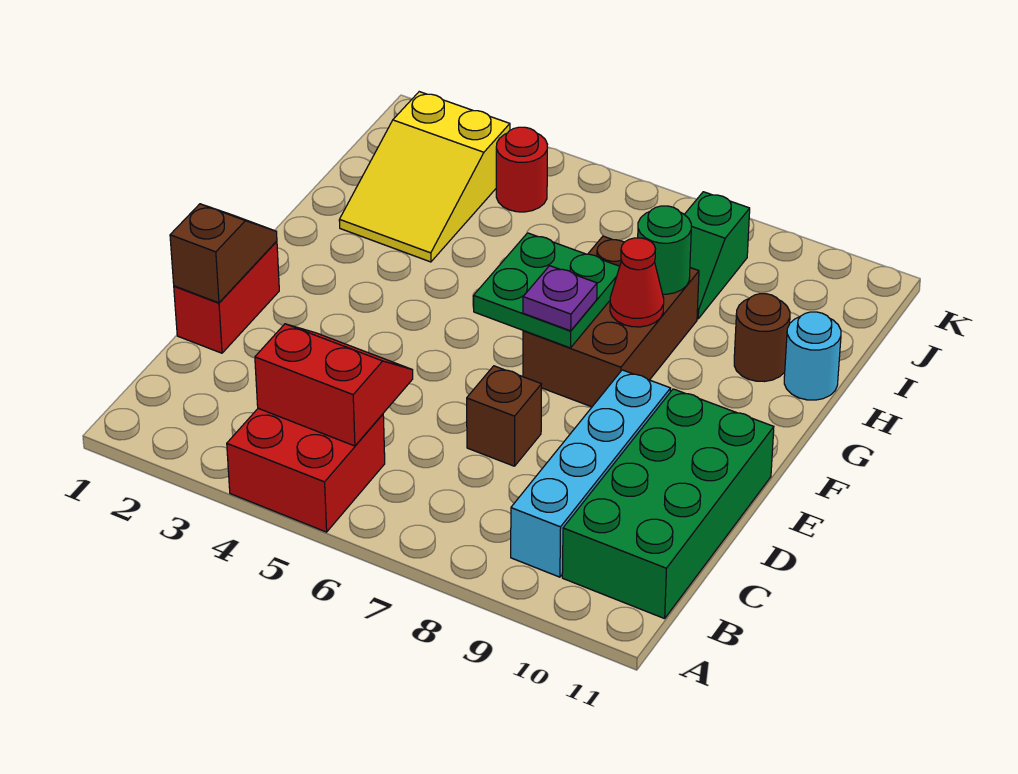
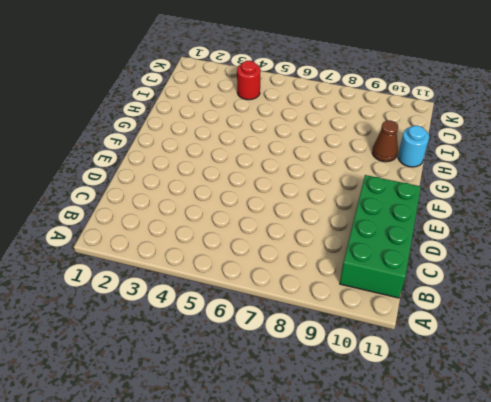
brown 1x1 cone [372,121,398,162] -> brown 1x1 round brick [734,294,790,382]
none -> red 2x2 brick [227,408,385,532]
none -> cyan 1x4 brick [511,370,671,577]
none -> red 1x2 brick [174,241,279,353]

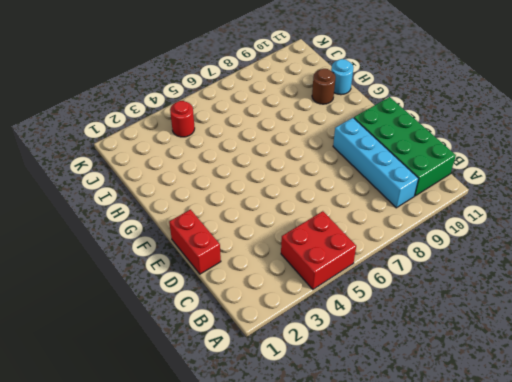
none -> brown 1x1 brick [467,366,541,466]
none -> brown 2x3 brick [523,236,699,407]
none -> yellow 2x3 slope [339,92,510,262]

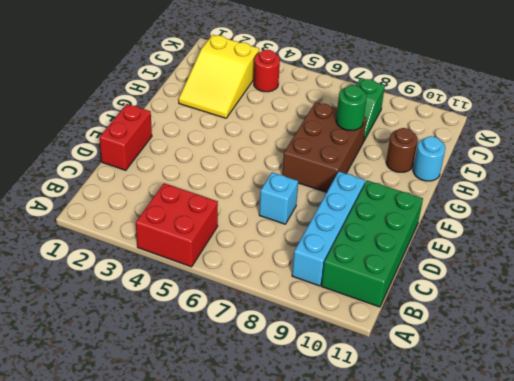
cyan 1x1 brick [259,172,298,224] -> brown 1x1 brick [467,366,541,466]
none -> red 2x2 slope [255,324,413,446]
none -> brown 1x2 slope [170,204,277,303]
none -> green 2x2 plate [474,233,620,348]

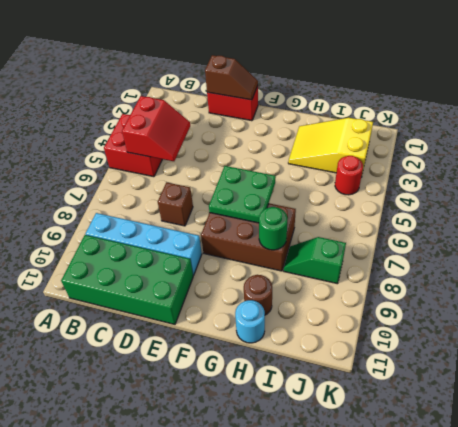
none -> red 1x1 cone [610,238,664,327]
none -> purple 1x1 plate [523,266,597,331]

